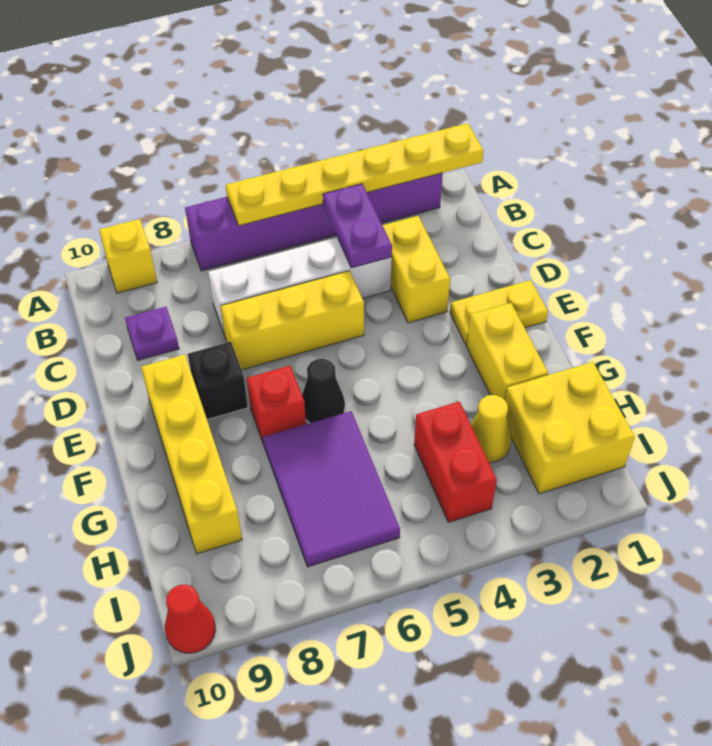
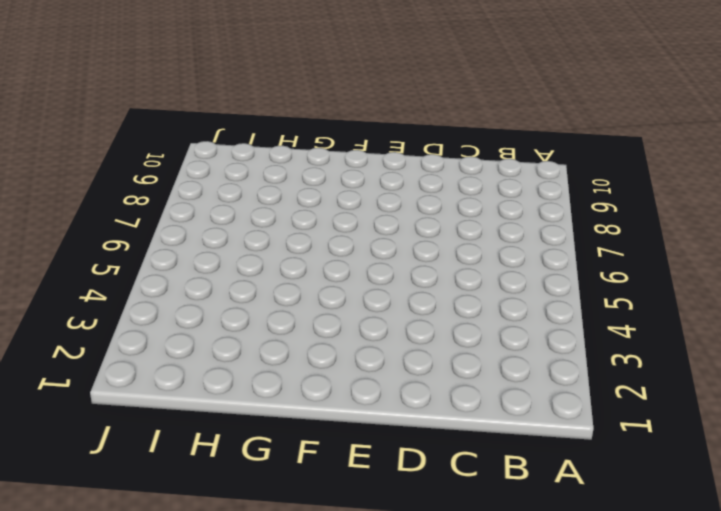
none -> purple 1x6 brick [185,173,443,271]
none -> yellow 1x1 brick [99,219,157,293]
none -> yellow 1x2 brick [382,216,450,323]

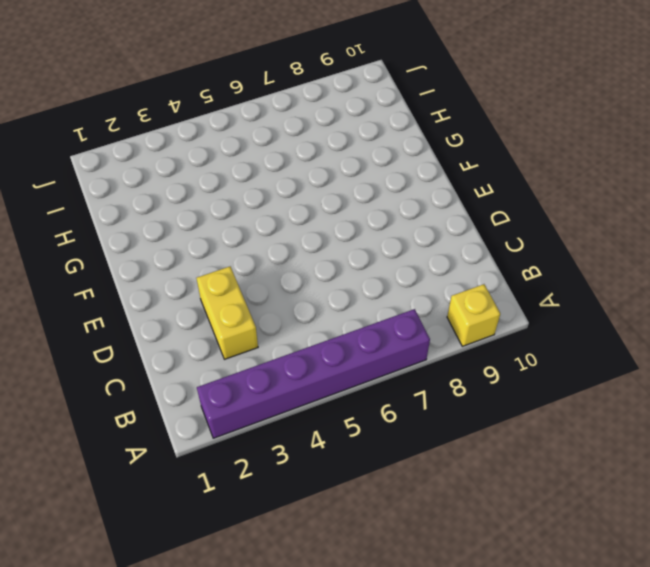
none -> white 1x4 brick [208,237,392,336]
none -> purple 1x1 plate [125,307,179,360]
none -> yellow 1x3 brick [221,271,364,370]

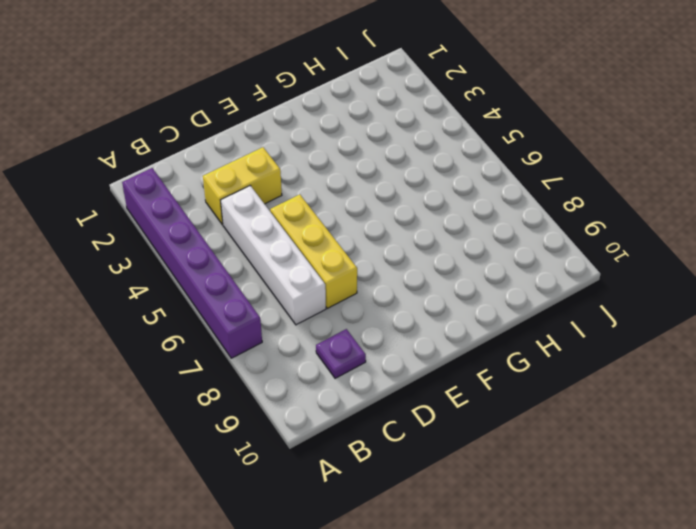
none -> yellow 1x1 brick [99,219,157,293]
none -> yellow 1x2 plate [450,280,548,345]
none -> black 1x1 brick [188,342,248,420]

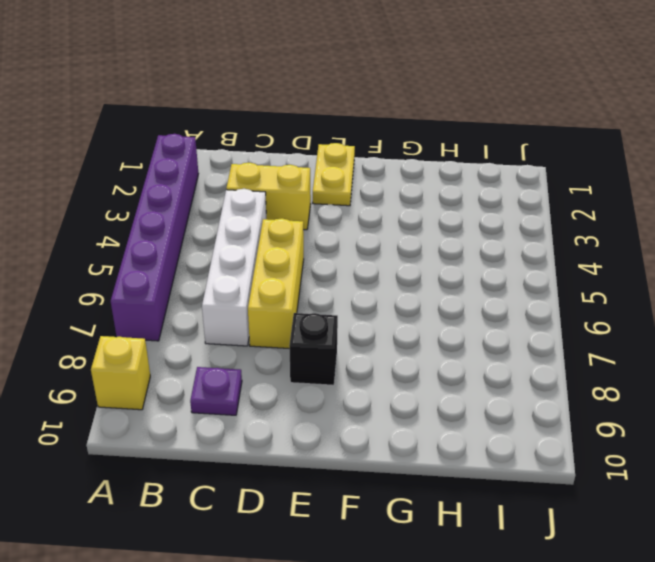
none -> yellow 1x4 brick [141,355,242,554]
none -> yellow 1x2 brick [467,303,548,400]
none -> black 1x1 cone [302,359,345,423]

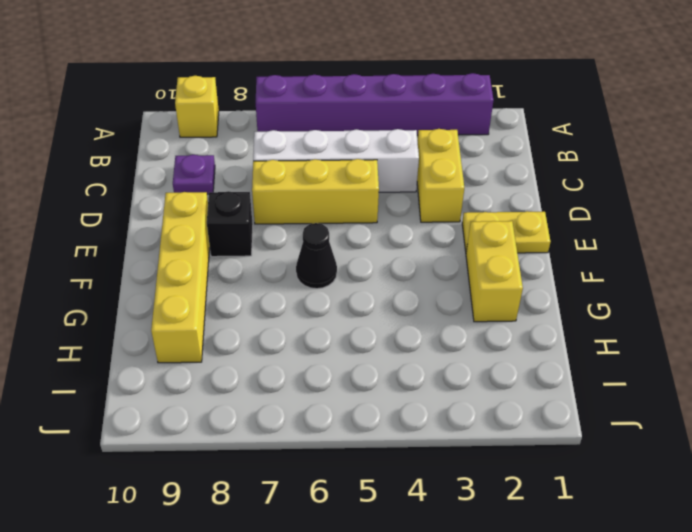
none -> red 1x1 brick [247,366,306,444]
none -> purple 2x3 tile [263,411,400,567]
none -> yellow 2x2 brick [505,362,635,494]

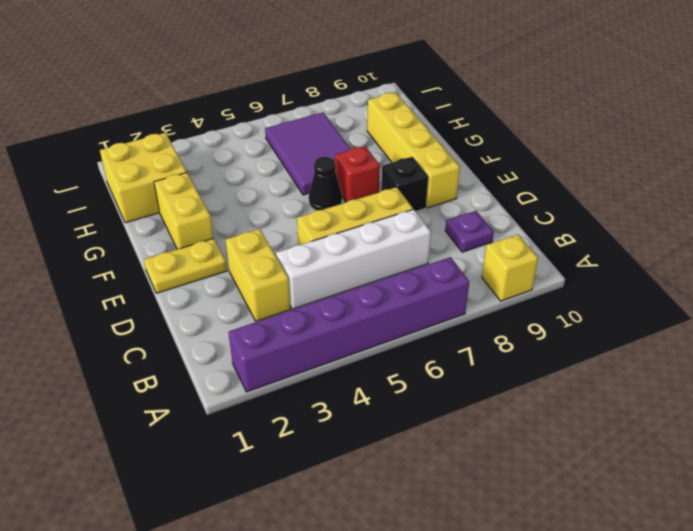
none -> yellow 1x1 cone [471,395,511,463]
none -> red 1x2 brick [414,402,497,522]
none -> red 1x1 cone [165,585,216,653]

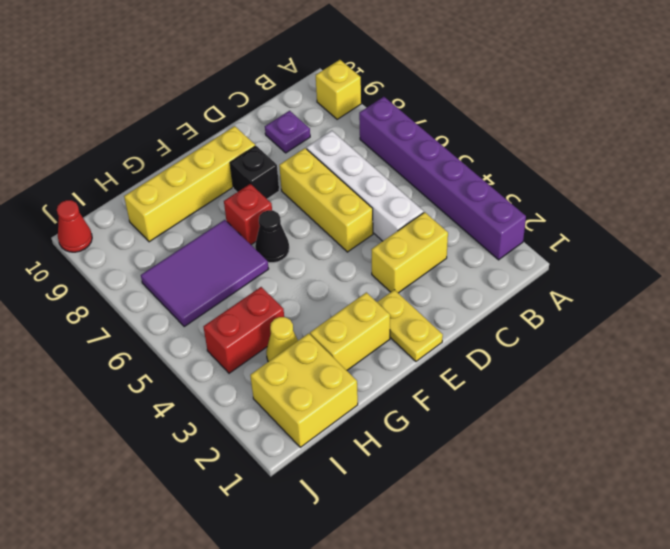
none -> yellow 1x6 plate [226,123,484,226]
none -> purple 1x2 plate [323,184,392,268]

